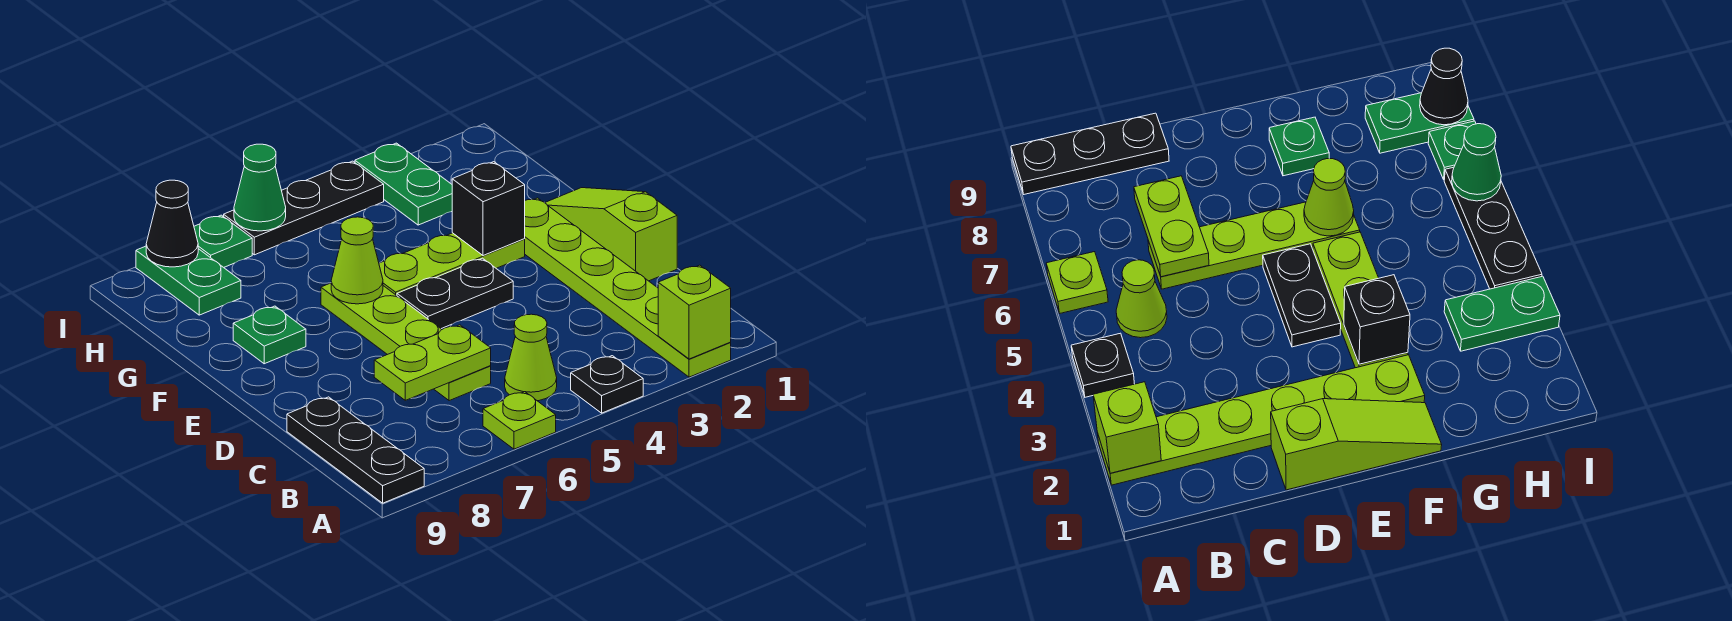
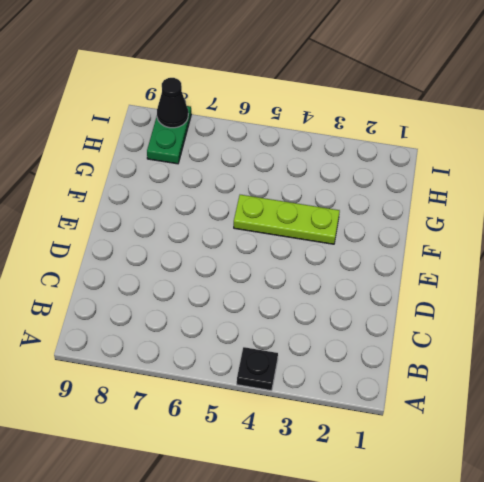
none -> lime 1x6 plate [525,198,731,377]
none -> lime 1x1 plate [483,392,556,449]
none -> black 1x3 plate [287,397,424,503]

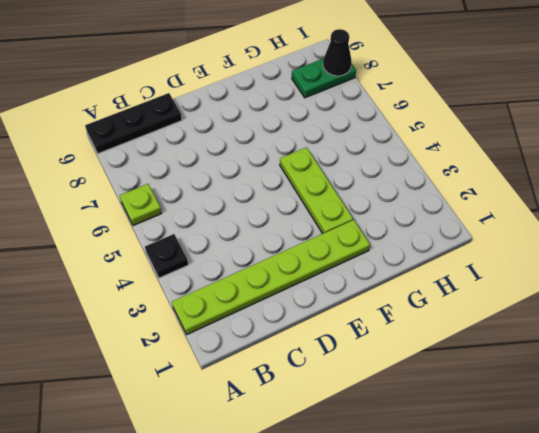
none -> lime 1x1 cone [505,314,557,401]
none -> lime 1x4 plate [321,283,491,401]
none -> lime 1x3 slope [545,188,677,281]

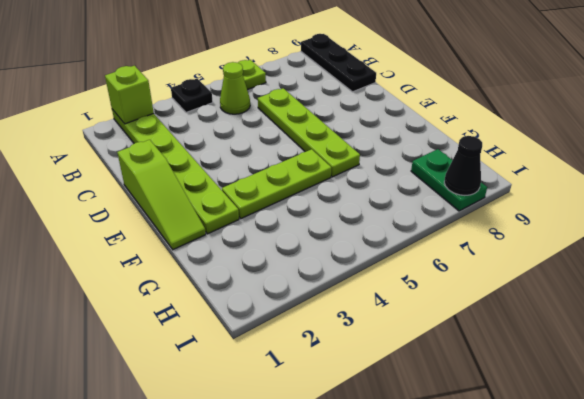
none -> black 1x2 plate [397,258,513,329]
none -> green 1x1 plate [233,306,306,364]
none -> green 1x2 plate [355,143,452,225]

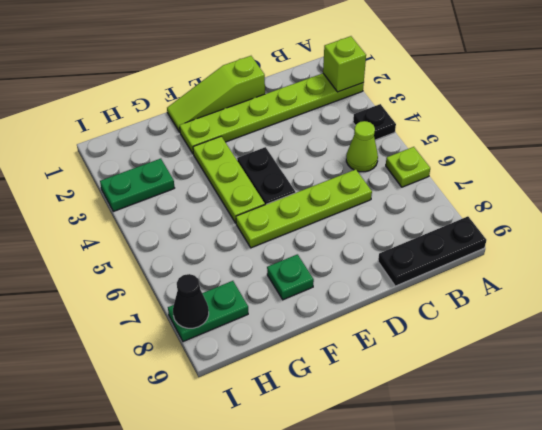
none -> black 1x3 plate [224,161,384,255]
none -> green 1x1 plate [194,215,252,267]
none -> lime 1x2 plate [374,325,491,400]

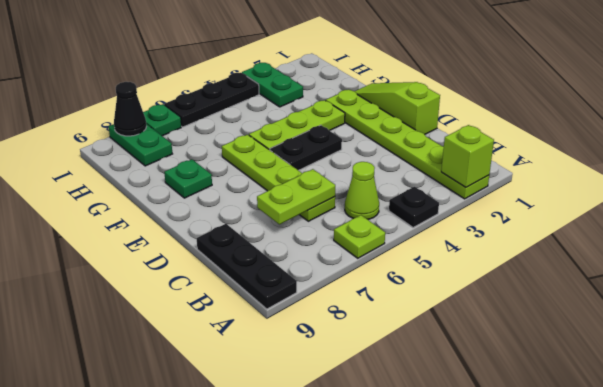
none -> black 1x1 brick [452,162,525,256]
none -> lime 1x1 cone [331,217,383,304]
none -> green 1x1 cone [234,144,286,231]

